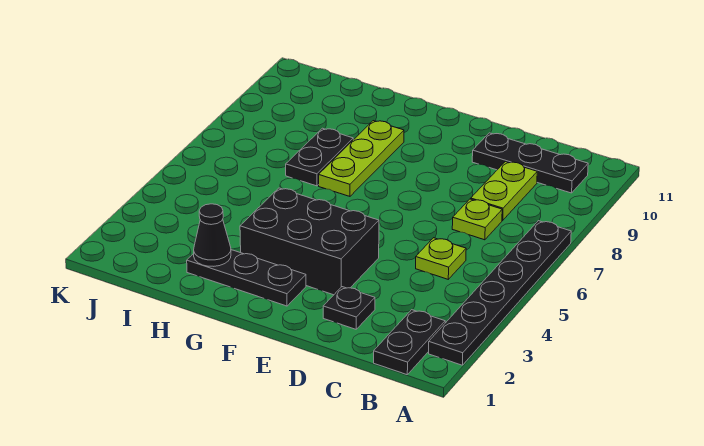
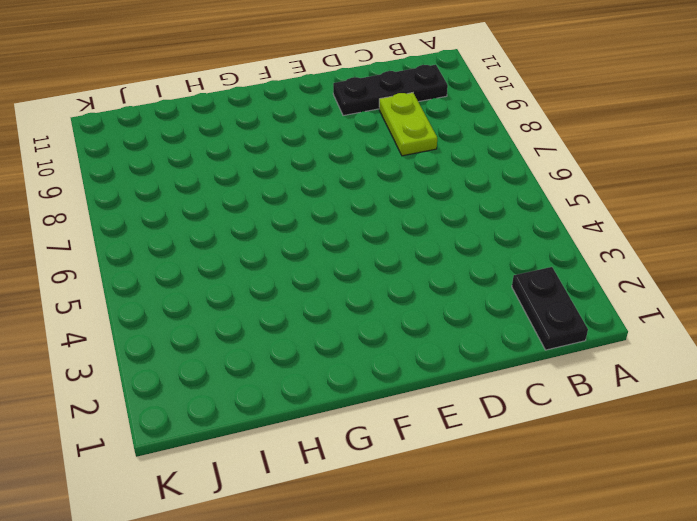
none -> black 1x6 plate [429,221,571,365]
none -> lime 1x1 plate [416,238,466,279]
none -> lime 1x1 plate [452,199,502,240]

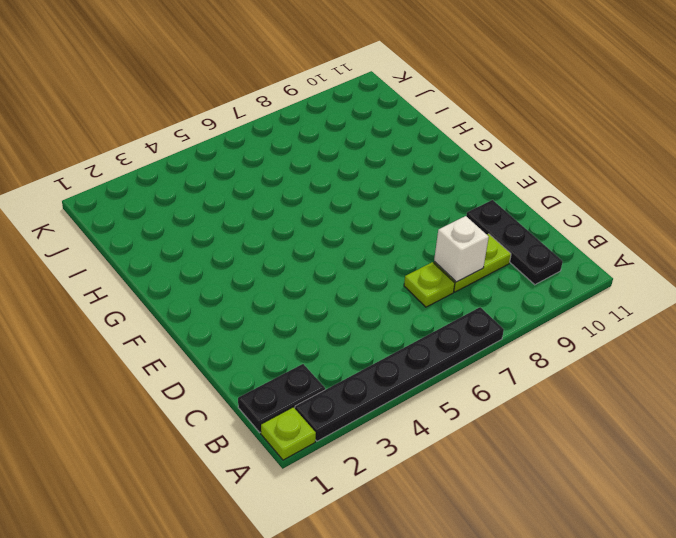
lime 1x1 plate [261,407,316,460] -> lime 1x1 plate moved to [416,238,466,279]
white 1x1 brick [434,216,489,282] -> none
none -> black 1x1 plate [323,287,375,329]
none -> black 2x3 brick [240,188,379,295]
none -> black 1x3 plate [187,250,306,306]

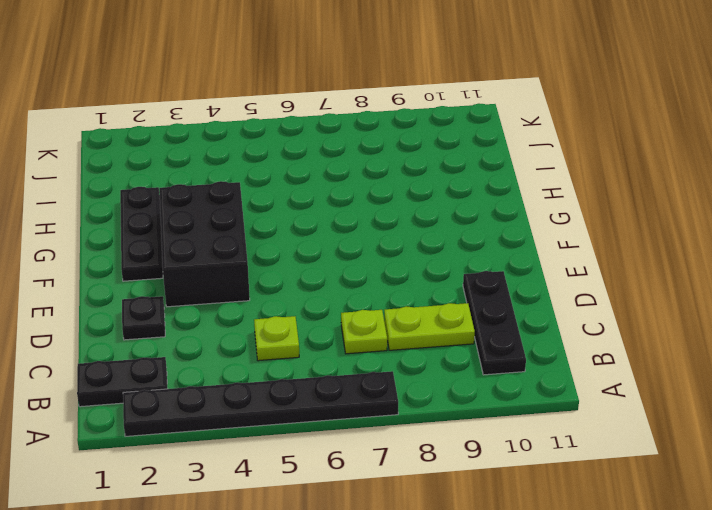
none -> lime 1x3 plate [319,121,404,196]
none -> black 1x2 plate [286,128,353,186]
none -> black 1x1 cone [194,204,231,266]

